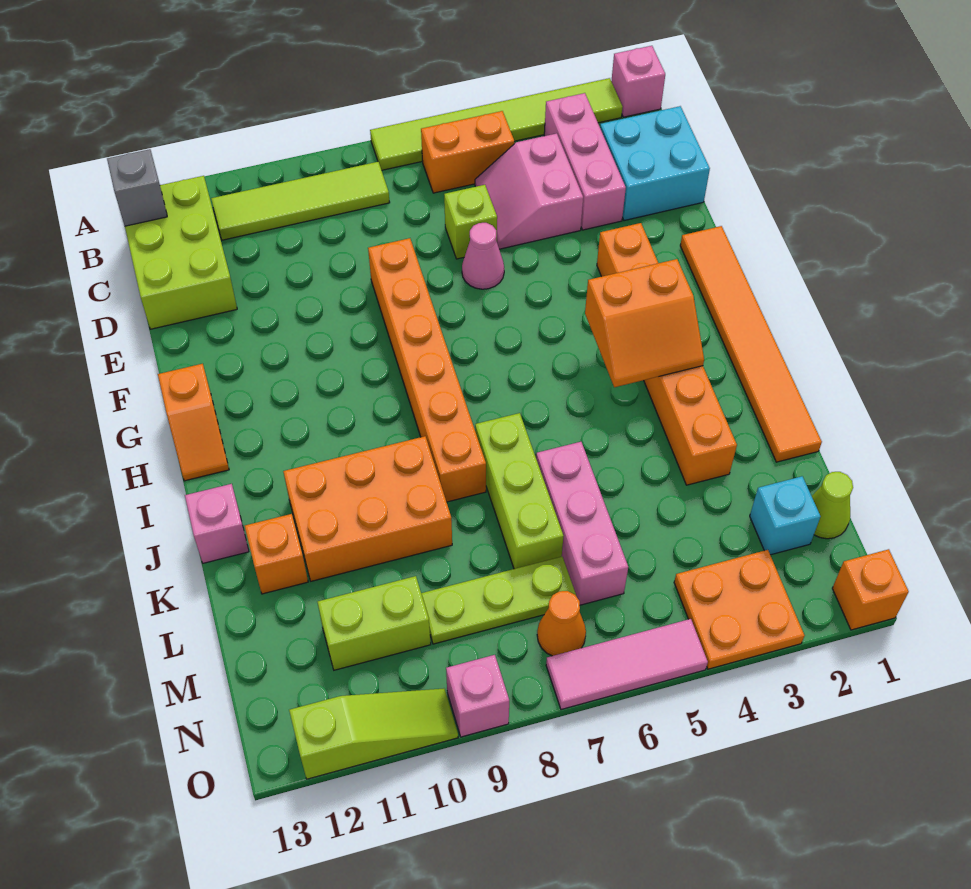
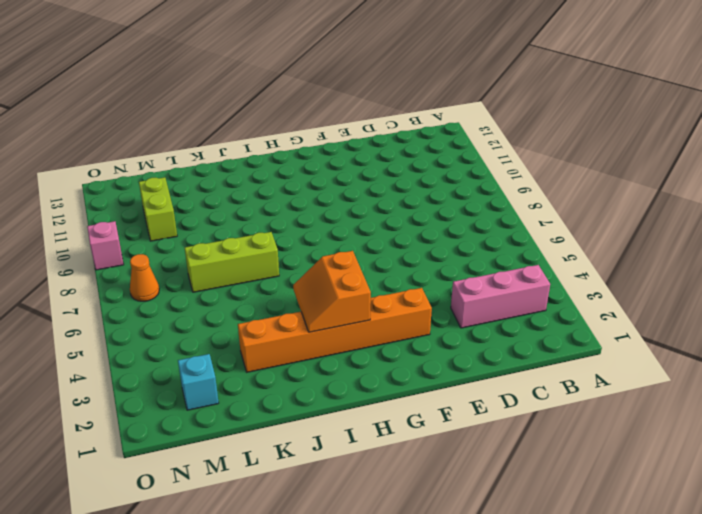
none -> pink 1x1 brick [611,46,665,117]
none -> lime 1x6 tile [370,78,622,170]
none -> orange 1x2 brick [421,111,514,193]
none -> lime 1x4 tile [211,162,390,240]

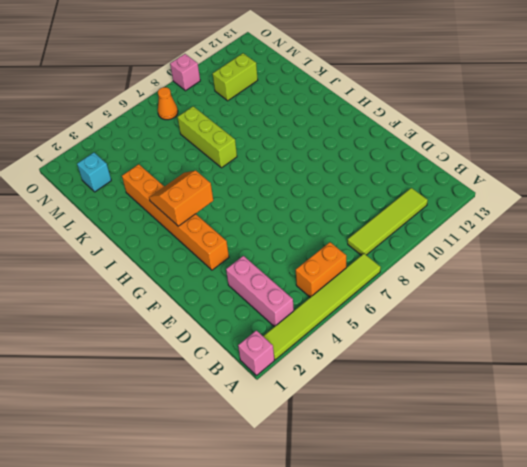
none -> lime 2x3 brick [125,176,237,329]
none -> cyan 2x2 brick [600,106,710,221]
none -> pink 2x2 slope [475,133,583,249]
none -> lime 1x1 brick [444,185,497,259]

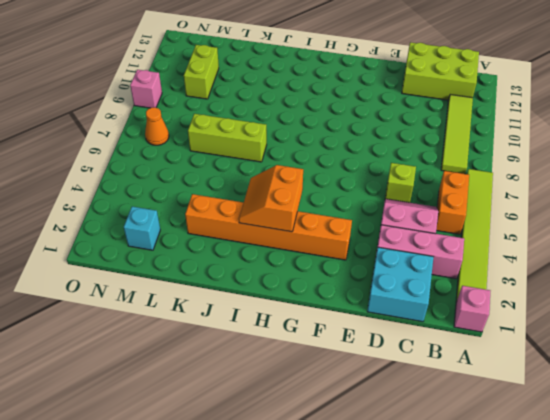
none -> pink 1x1 cone [462,223,504,289]
none -> orange 1x6 brick [368,238,486,502]
none -> orange 1x6 tile [680,226,822,462]
none -> orange 1x2 slope [158,364,229,481]

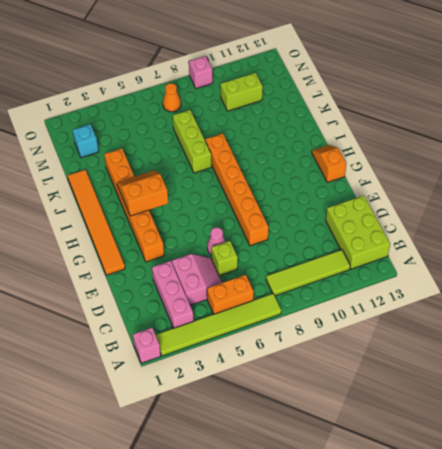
none -> cyan 2x2 brick [600,106,710,221]
none -> orange 2x3 brick [283,436,452,581]
none -> pink 1x1 brick [185,484,249,563]
none -> pink 1x3 brick [536,442,628,605]

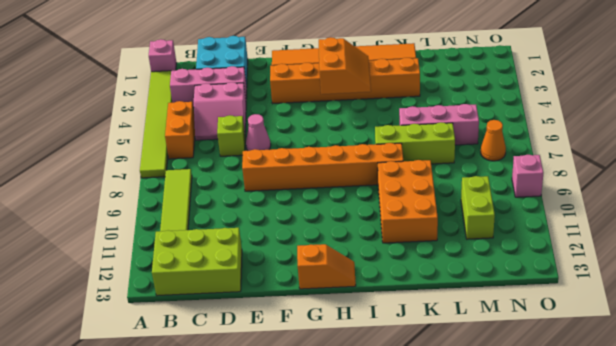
none -> pink 1x1 brick [185,484,249,563]
none -> orange 1x1 brick [245,514,308,594]
none -> lime 1x1 cone [812,472,853,539]
none -> cyan 1x1 brick [750,476,821,555]

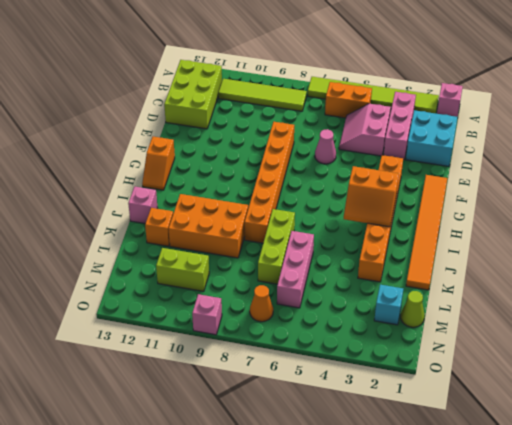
none -> lime 1x1 brick [444,185,497,259]
none -> lime 1x3 plate [421,557,577,644]
none -> orange 2x2 plate [674,550,805,669]
none -> orange 1x1 brick [832,549,909,630]

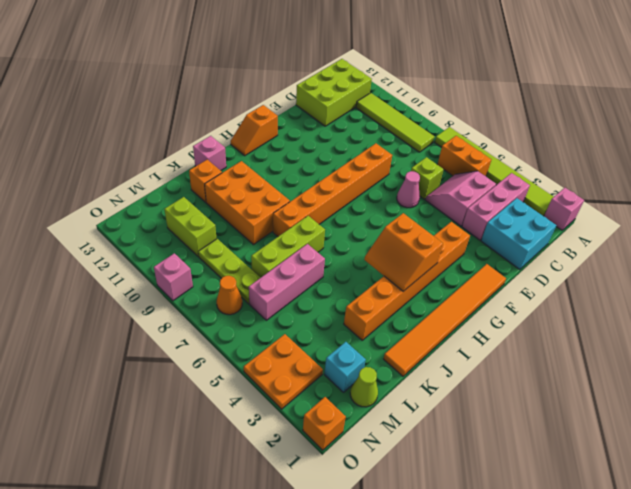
none -> pink 1x3 tile [546,619,708,710]
none -> lime 1x3 slope [289,689,458,779]
none -> grey 1x1 brick [107,149,167,226]

